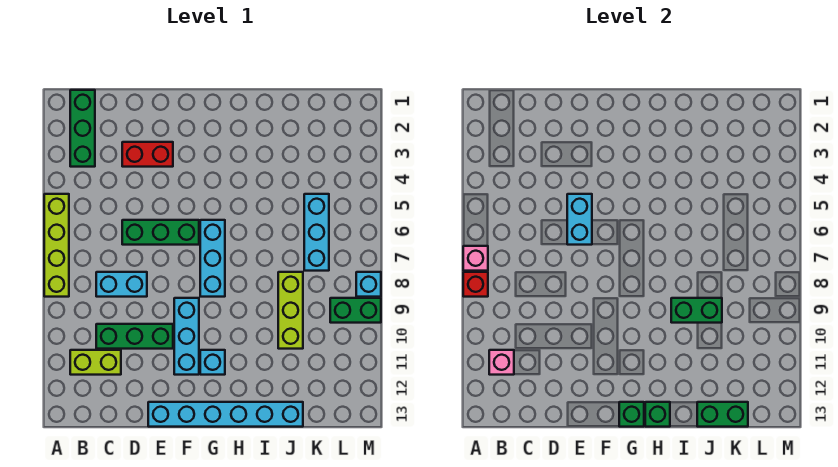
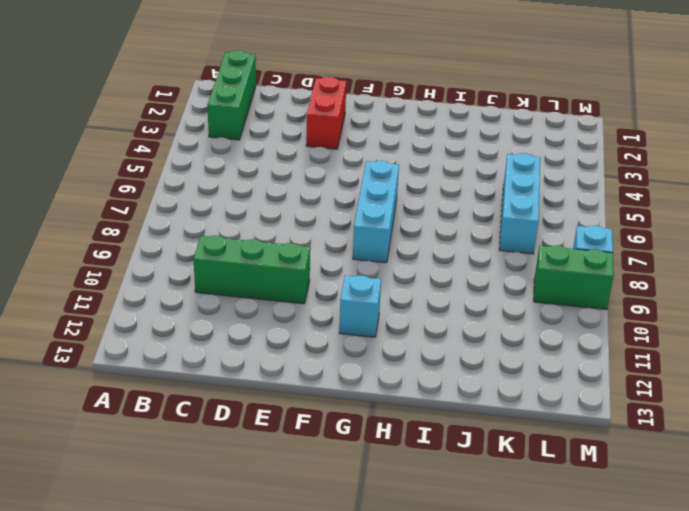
red 1x2 brick [306,77,346,149] -> red 1x2 brick turned to [122,142,173,167]
none -> lime 1x4 brick [44,194,69,297]
none -> lime 1x2 brick [70,350,121,375]
none -> cyan 1x2 brick [96,272,147,297]

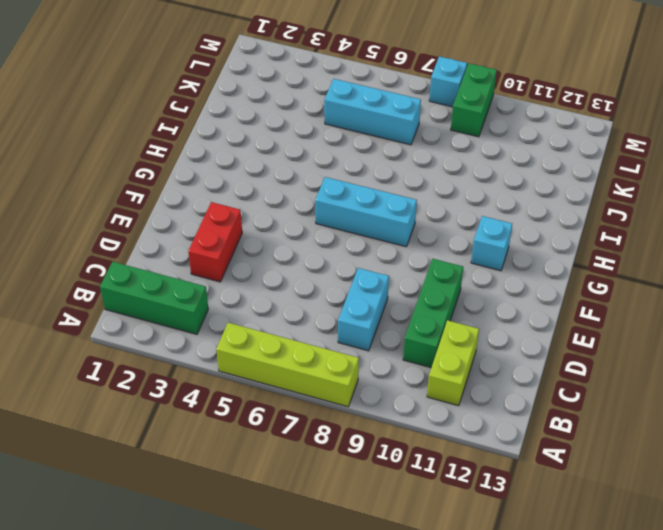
none -> green 1x3 brick [122,220,199,245]
none -> cyan 1x6 brick [148,402,303,427]
none -> cyan 1x3 brick [174,298,199,375]

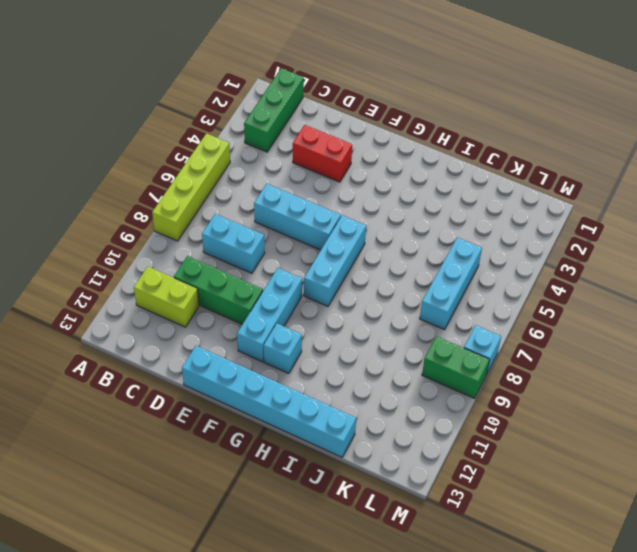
cyan 1x3 brick [254,184,341,250] -> green 1x3 brick [122,220,199,245]
none -> lime 1x3 brick [278,272,303,349]
none -> pink 1x1 brick [463,246,488,271]
none -> red 1x1 brick [463,272,488,297]

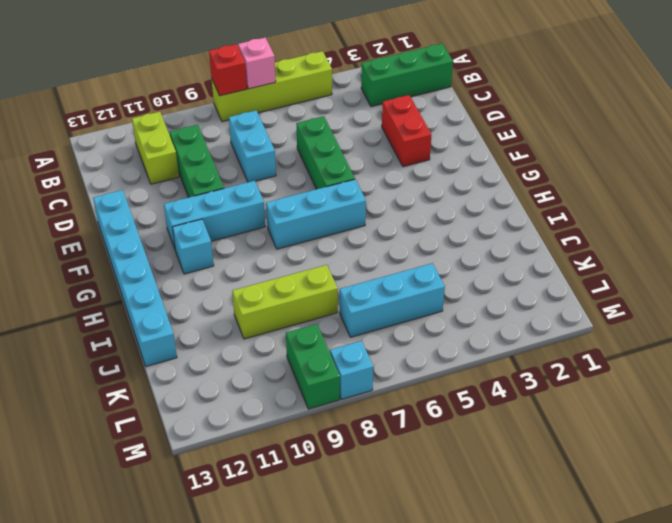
none -> pink 1x1 brick [489,350,514,375]
none -> cyan 1x2 brick [567,194,592,245]
none -> green 1x1 brick [619,402,644,427]

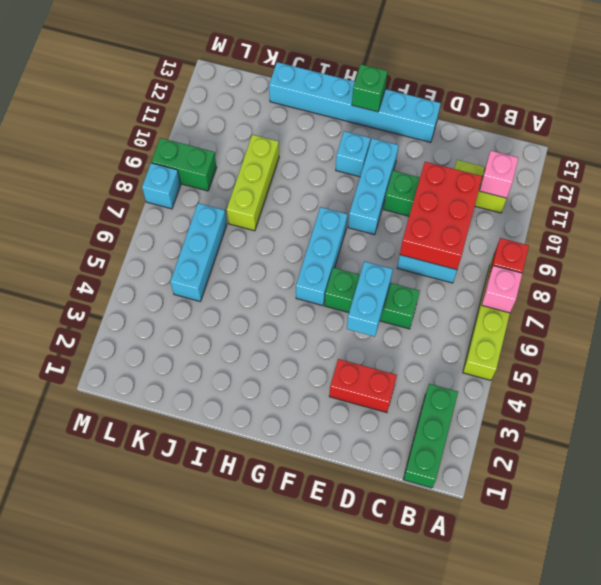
red 2x3 brick [400,162,482,270] -> none
none -> green 1x1 brick [645,402,670,427]
none -> green 1x2 brick [671,298,722,323]
none -> green 1x2 brick [697,402,748,427]

